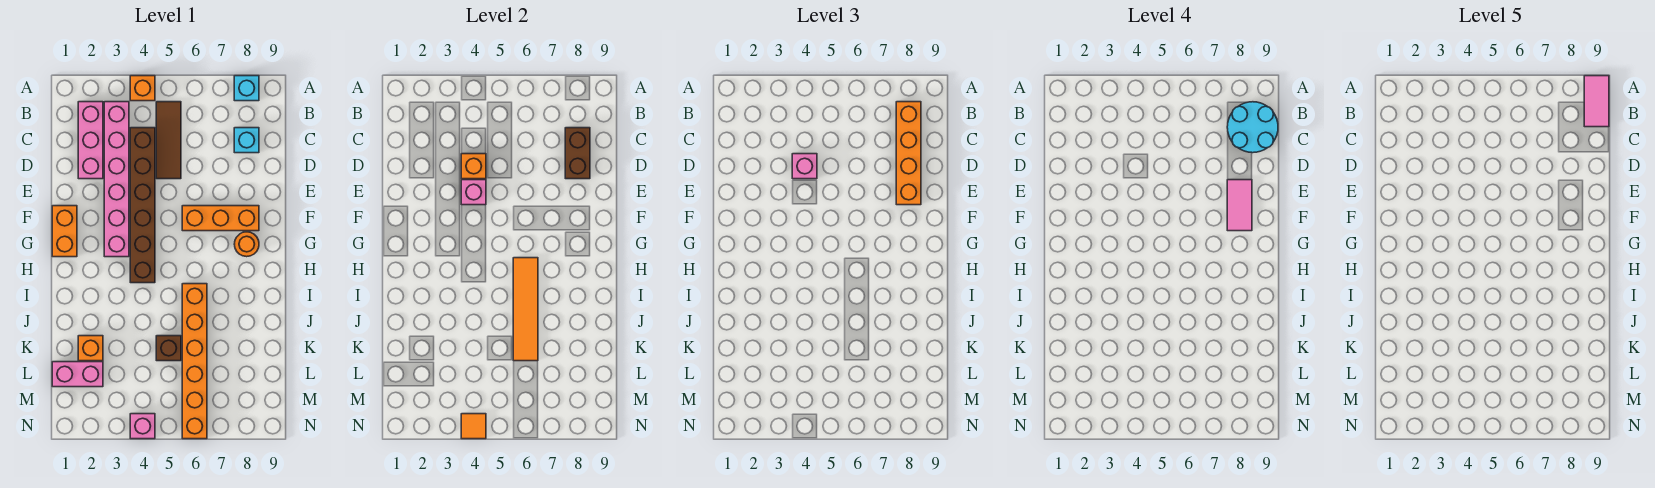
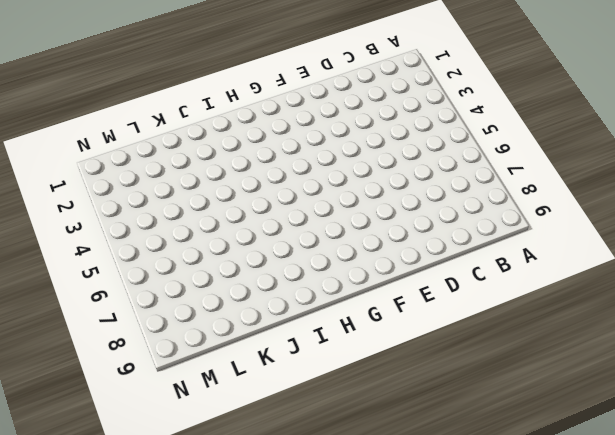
none -> orange 1x1 brick [130,76,155,101]
none -> cyan 1x1 brick [234,76,259,101]
none -> pink 1x3 brick [78,102,103,179]

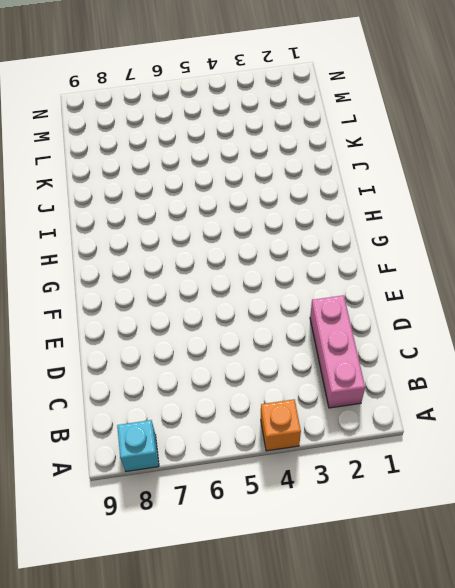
none -> pink 1x6 brick [104,102,129,257]
none -> brown 1x3 tile [156,102,181,179]
none -> brown 1x6 brick [130,128,155,283]

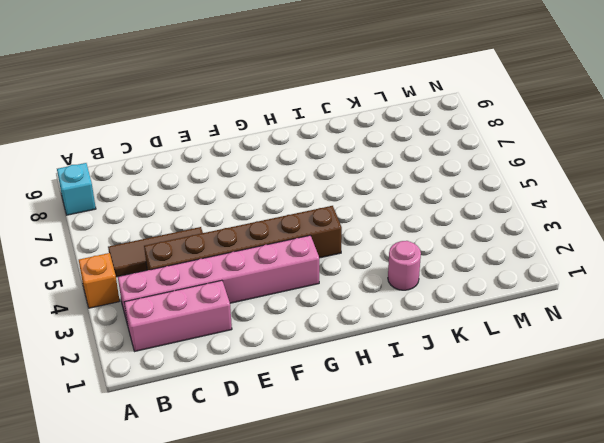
pink 1x1 round brick [388,241,421,290] -> none
none -> cyan 1x1 brick [234,128,259,153]
none -> orange 1x2 brick [52,206,77,257]
none -> orange 1x3 brick [182,206,259,231]

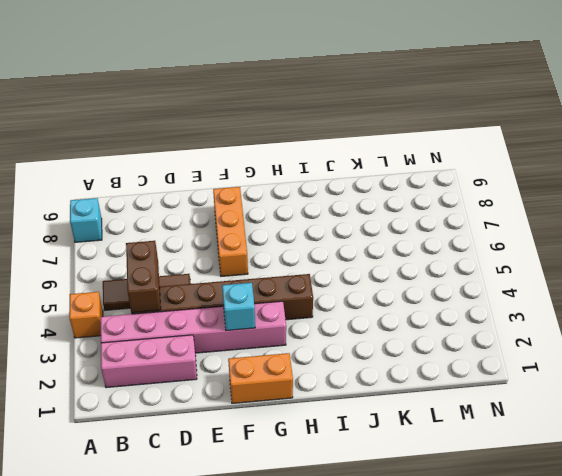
brown 1x2 brick [126,241,161,313] -> brown 1x2 brick turned to [565,128,590,179]
cyan 1x1 brick [222,283,255,331] -> cyan 1x1 brick moved to [234,128,259,153]
none -> orange 1x1 round brick [234,232,259,257]
none -> orange 1x6 brick [182,284,207,439]
none -> orange 1x1 brick [78,336,103,361]

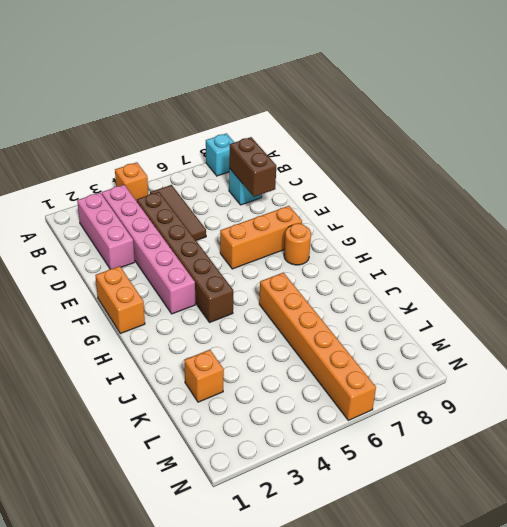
none -> brown 1x1 brick [156,336,181,361]
none -> pink 1x2 brick [52,362,103,387]
none -> pink 1x1 brick [130,414,155,439]

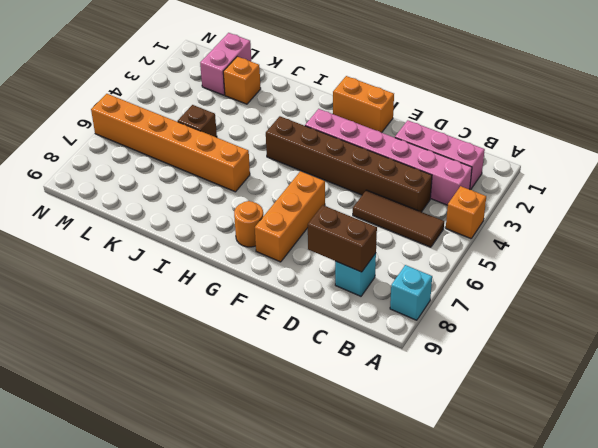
none -> pink 1x1 brick [130,414,155,439]
none -> orange 1x1 brick [461,154,486,179]
none -> pink 1x1 brick [461,180,486,205]

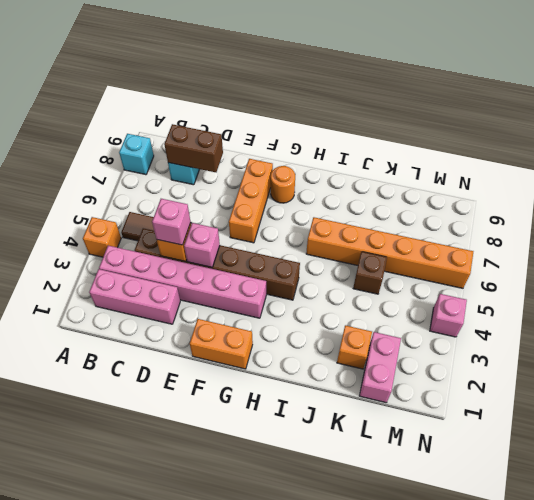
none -> orange 1x4 tile [513,258,538,361]
none -> orange 1x1 tile [461,414,486,439]
none -> orange 1x4 brick [896,102,921,205]

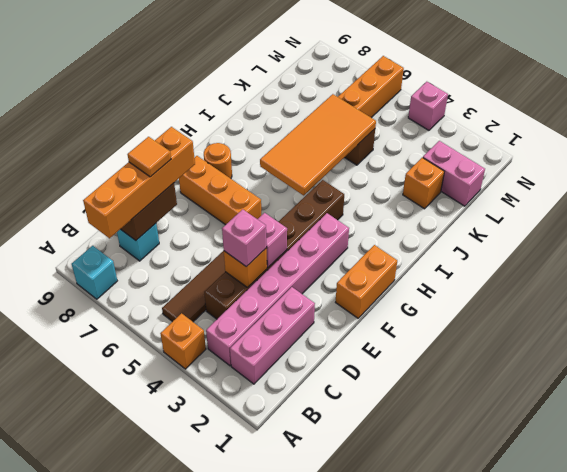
orange 1x1 tile [127,137,171,177] -> orange 1x1 tile moved to [461,414,486,439]
orange 2x4 tile [260,94,376,195] -> orange 1x4 tile [513,258,538,361]
none -> cyan 2x2 round brick [1227,102,1278,153]
none -> pink 1x2 tile [1227,180,1252,231]
none -> pink 1x2 tile [1584,76,1609,127]

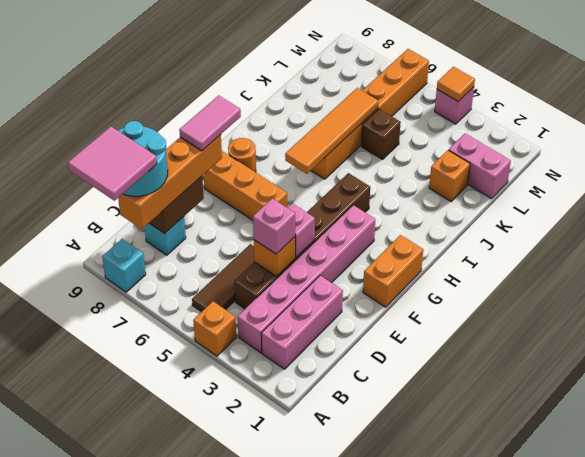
pink 2x2 tile [68,127,157,201] -> pink 1x2 tile [1584,76,1609,127]

